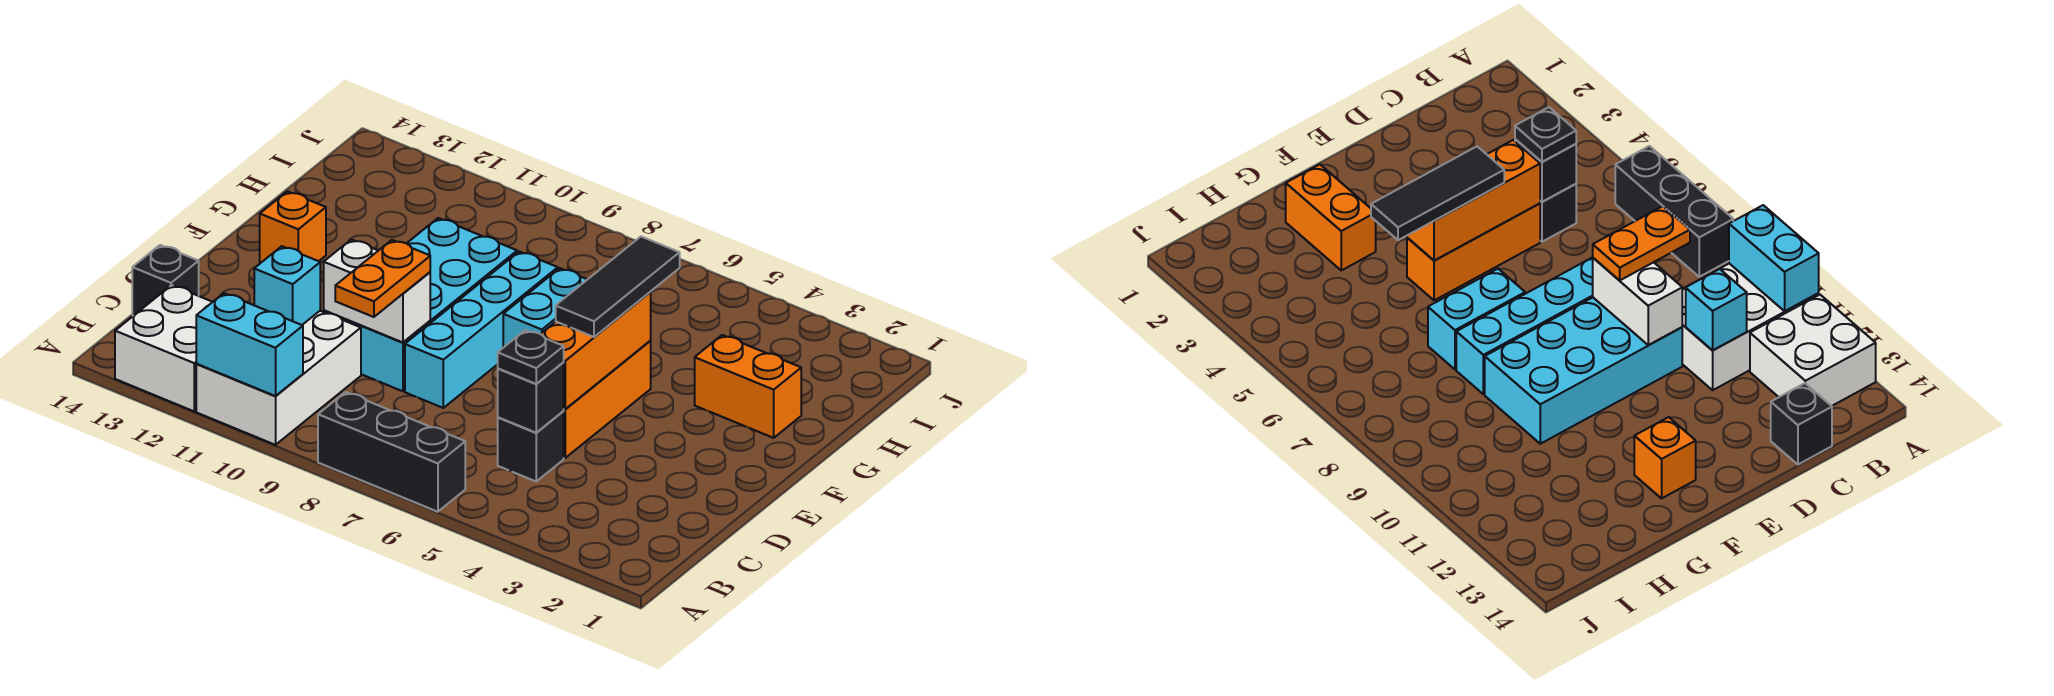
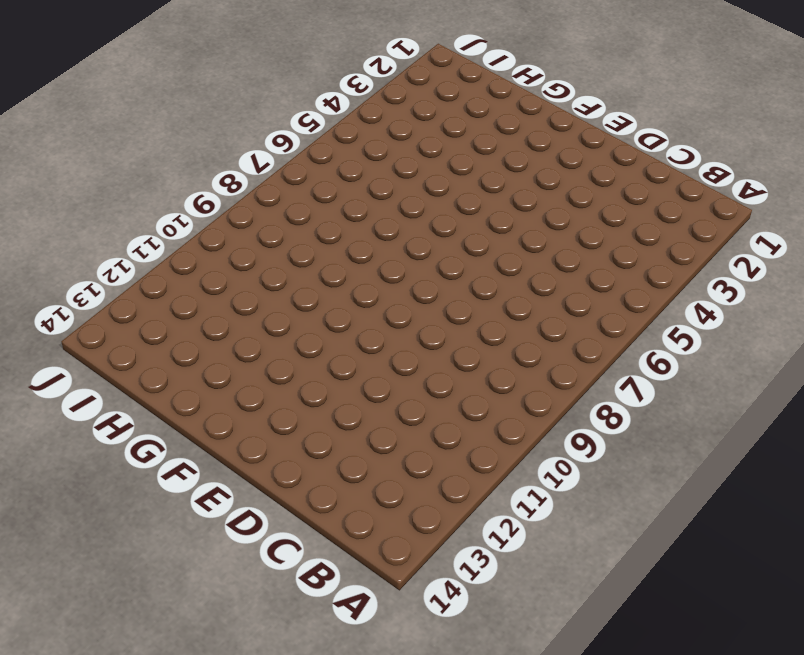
none -> black 1x3 brick [318,392,465,512]
none -> white 2x3 brick [196,311,361,445]
none -> white 2x2 brick [115,285,212,411]

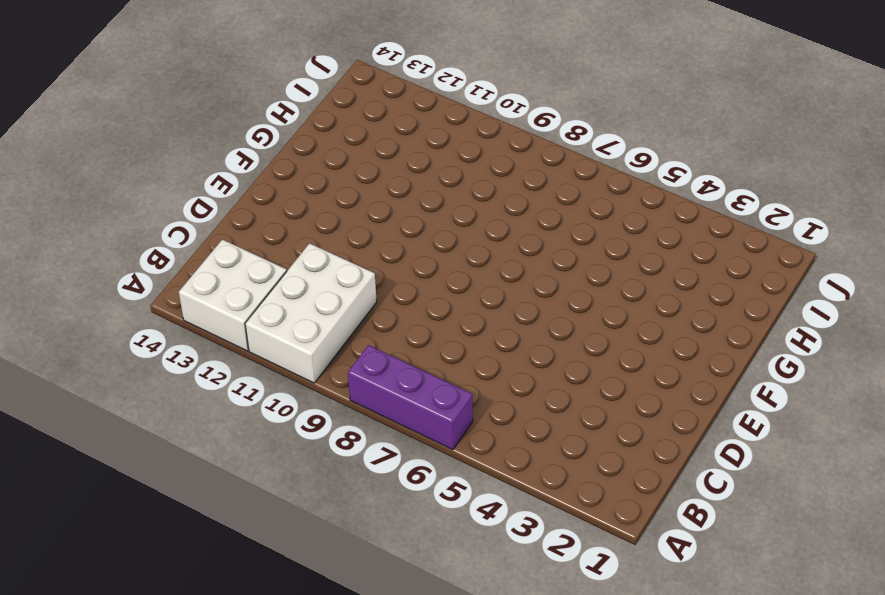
purple 1x3 brick [348,345,473,450] -> black 1x3 brick [318,392,465,512]
none -> black 1x1 brick [498,411,564,481]
none -> black 1x1 brick [132,245,199,316]
none -> orange 1x3 brick [564,341,651,458]

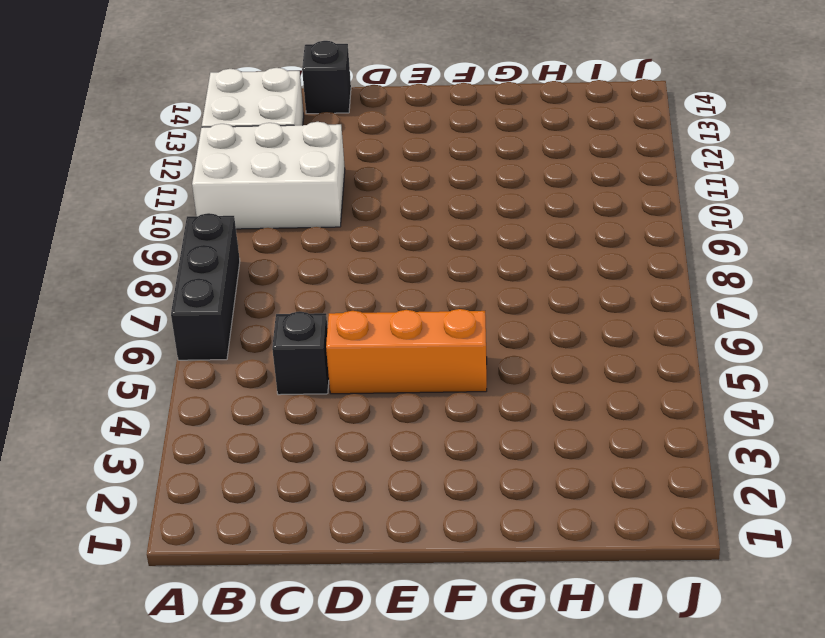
none -> cyan 1x4 brick [405,251,558,408]
none -> cyan 2x4 brick [324,218,517,391]
none -> cyan 1x2 brick [503,268,588,348]

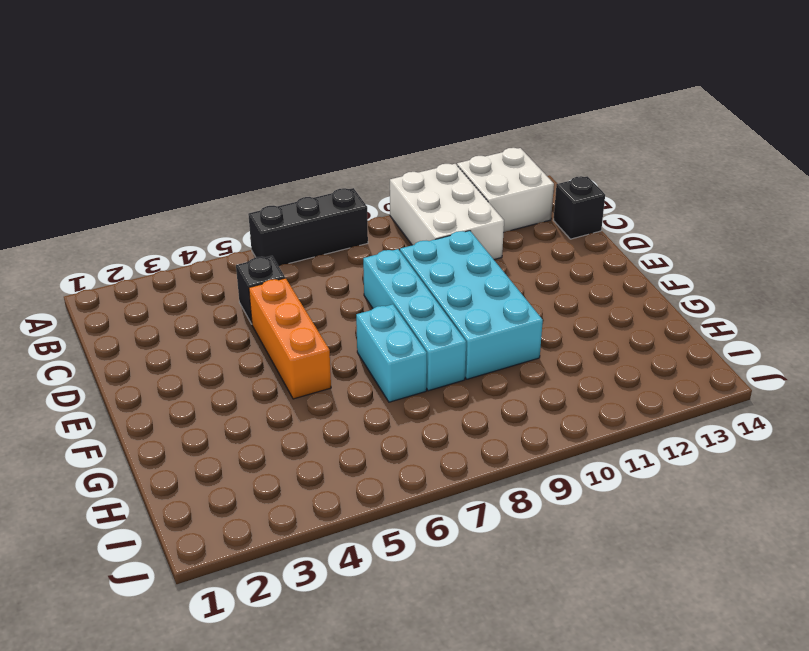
none -> orange 1x1 brick [260,191,326,262]
none -> orange 1x2 brick [695,335,801,438]
none -> cyan 1x2 brick [196,293,303,396]

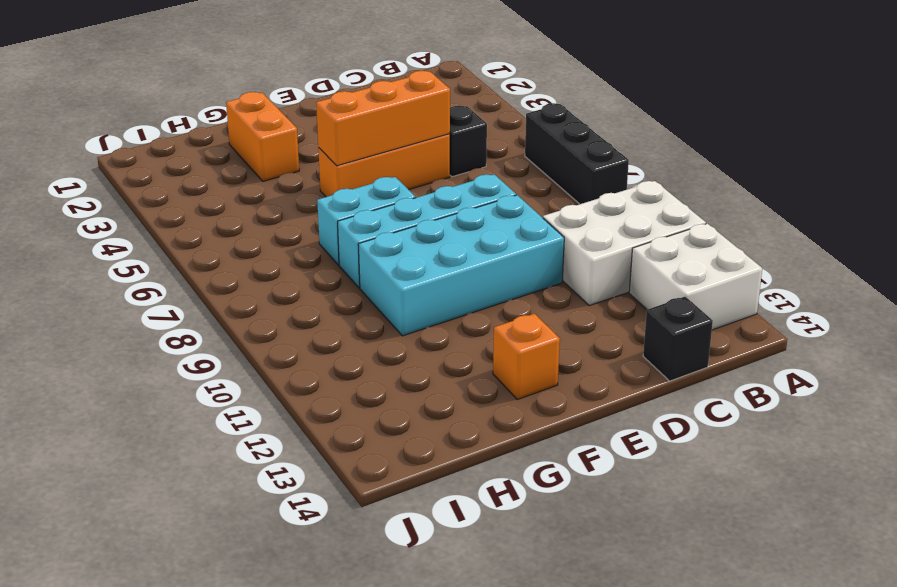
none -> cyan 1x2 brick [196,293,303,396]
none -> black 1x1 brick [498,362,564,433]
none -> cyan 1x1 brick [254,246,320,325]

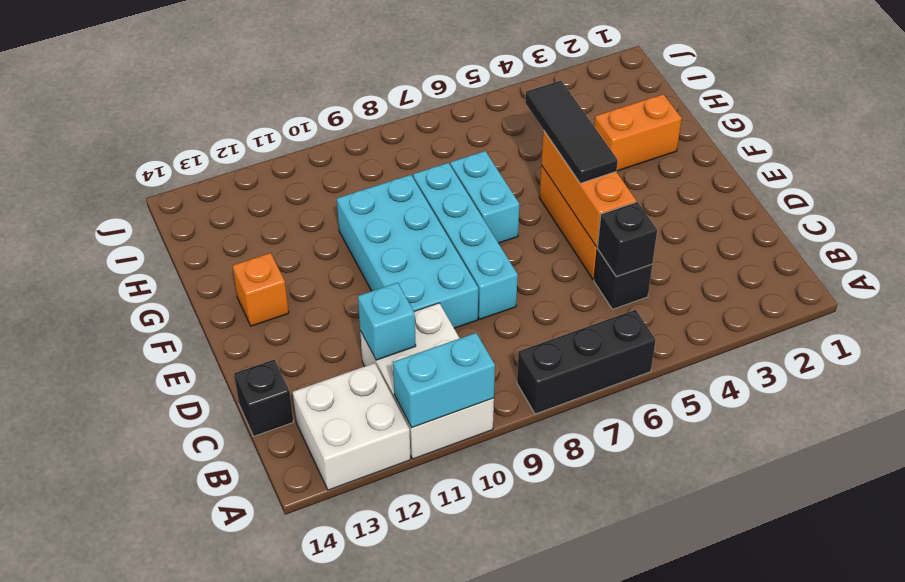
none -> white 1x2 brick [324,239,430,342]
none -> black 1x1 plate [498,330,564,384]
none -> orange 1x2 plate [335,240,430,317]

